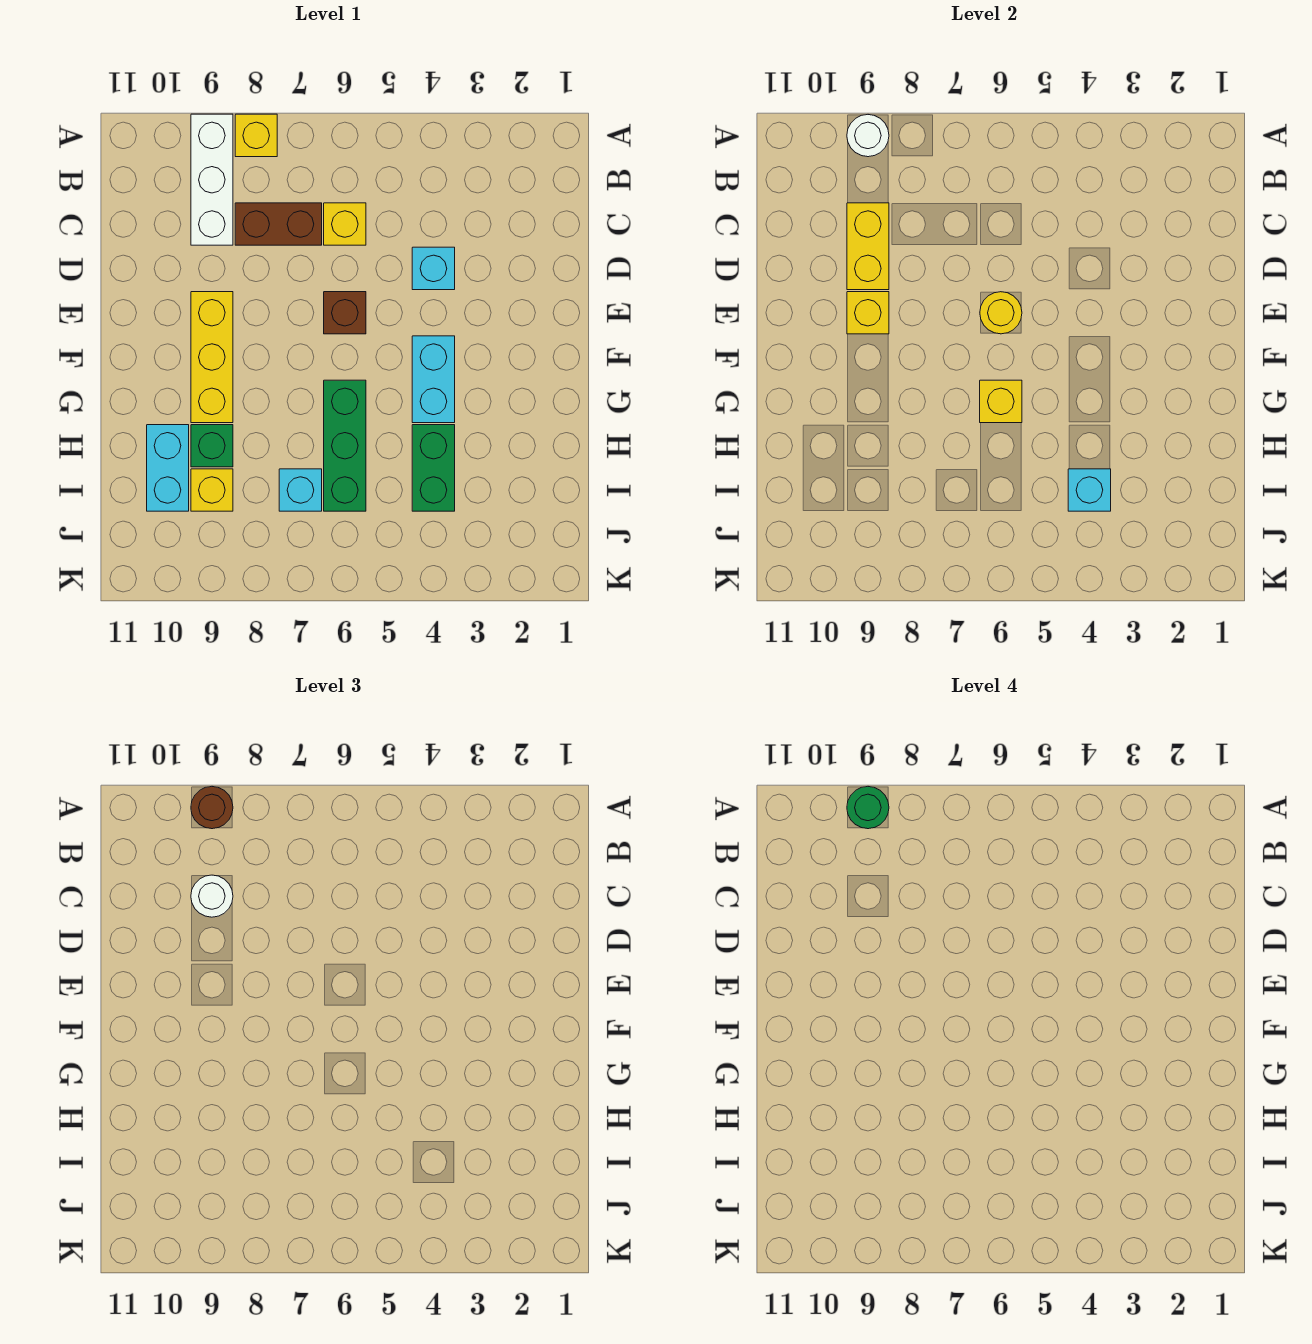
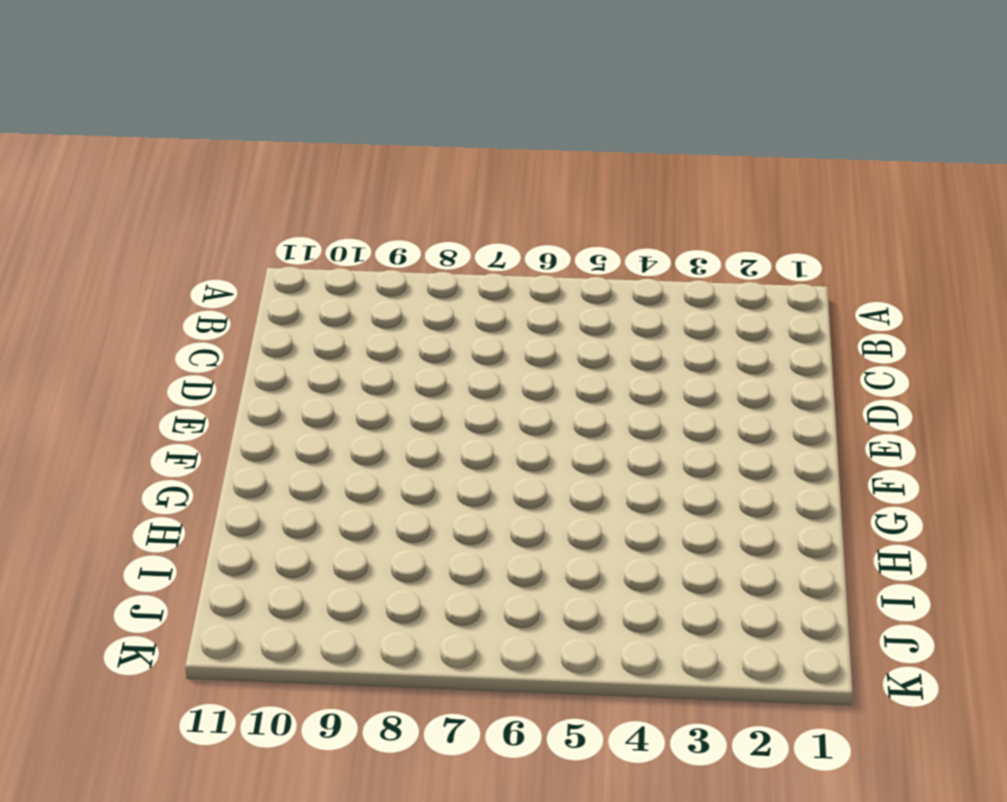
none -> yellow 1x1 brick [235,114,277,157]
none -> white 1x3 brick [191,114,233,245]
none -> yellow 1x1 brick [324,203,366,245]

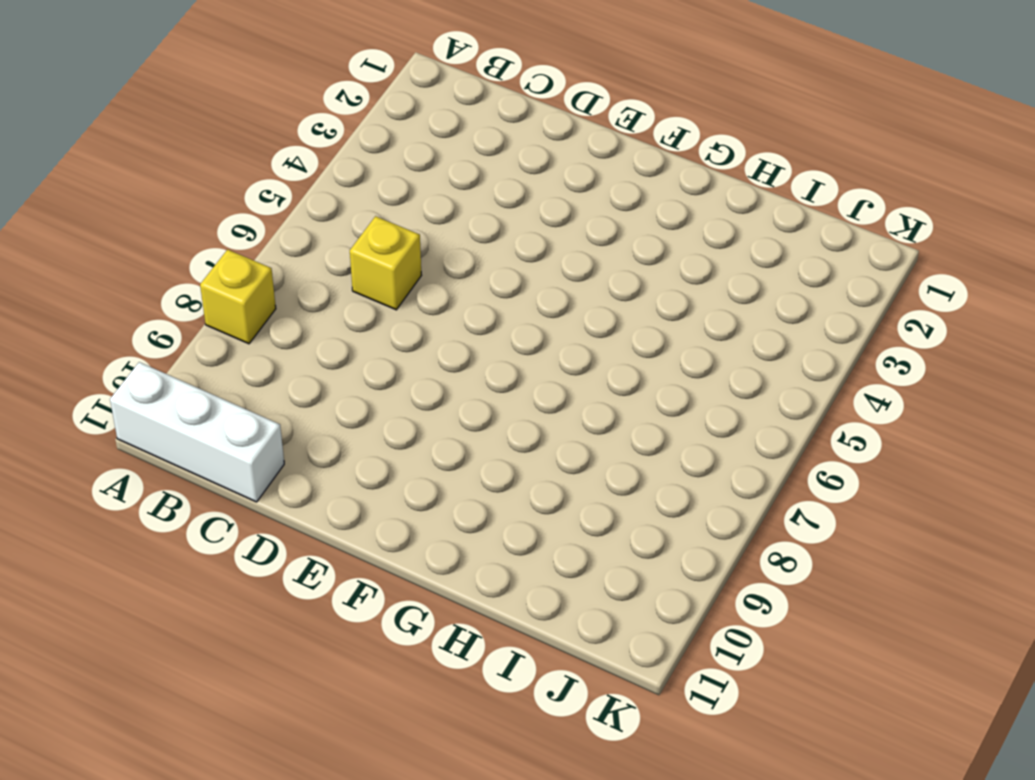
white 1x3 brick [110,362,284,502] -> white 1x3 brick moved to [191,114,233,245]
none -> brown 1x2 brick [235,203,322,245]
none -> cyan 1x1 brick [412,247,455,290]
none -> brown 1x1 brick [324,292,366,334]

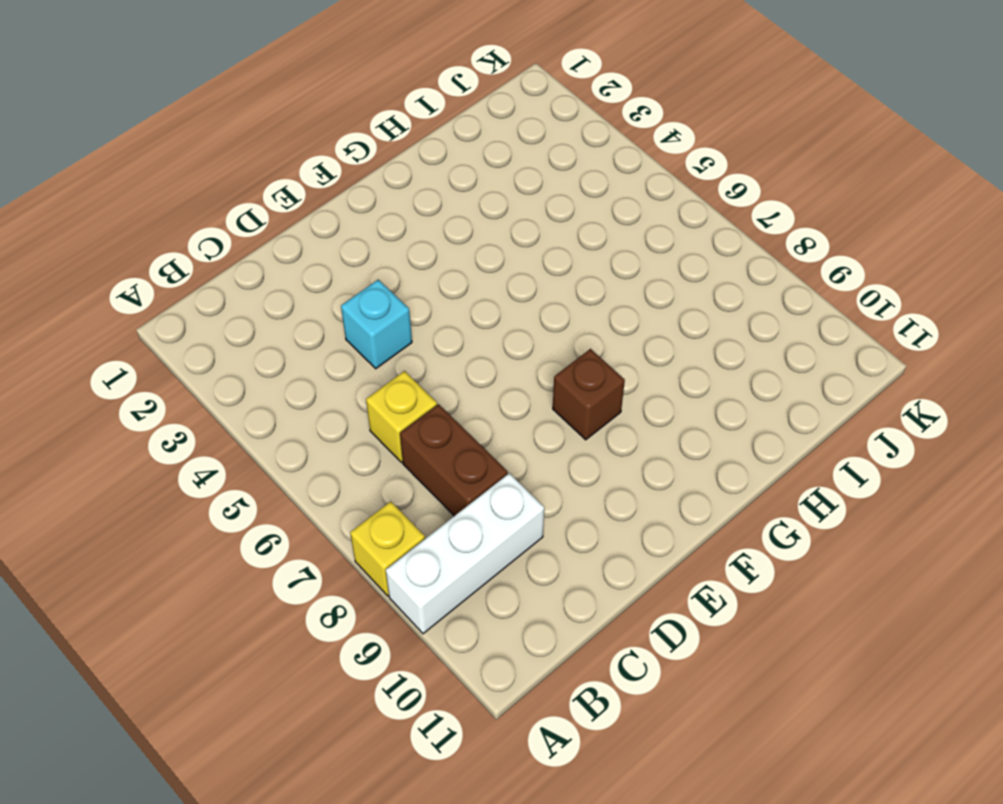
brown 1x1 brick [553,349,625,440] -> brown 1x1 brick moved to [324,292,366,334]
none -> yellow 1x3 brick [191,292,233,423]
none -> cyan 1x2 brick [412,336,455,423]
none -> green 1x3 brick [324,380,366,511]

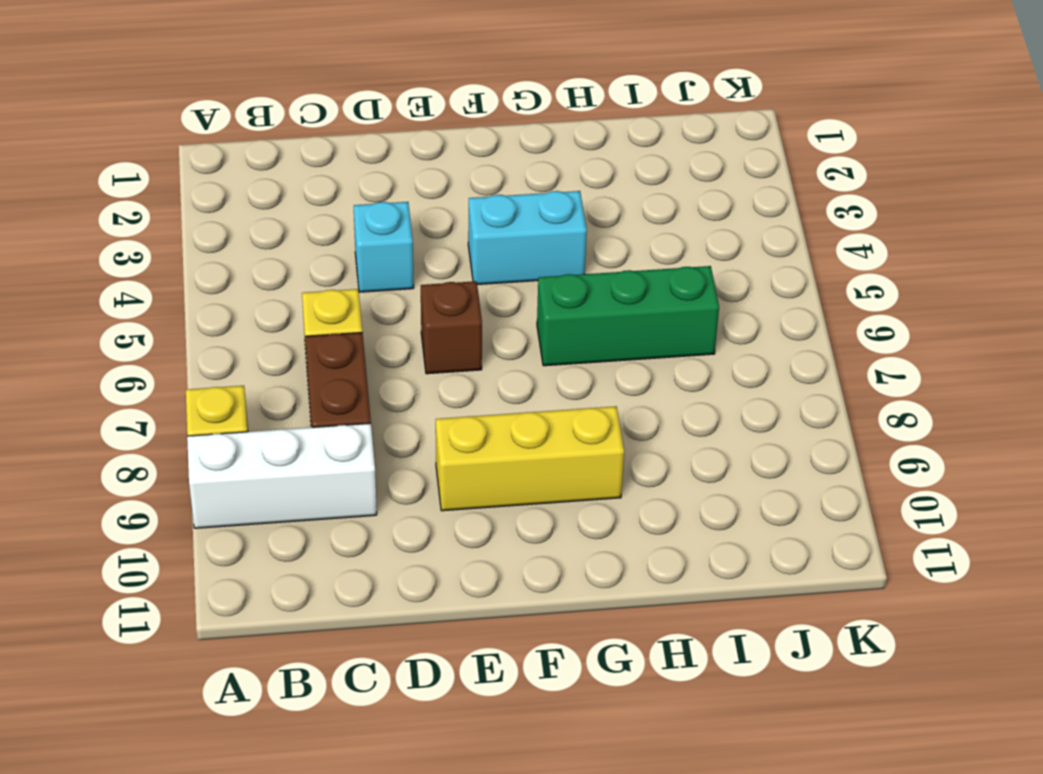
none -> green 1x2 brick [412,425,455,511]
none -> green 1x1 brick [191,425,233,467]
none -> cyan 1x2 brick [147,425,189,511]

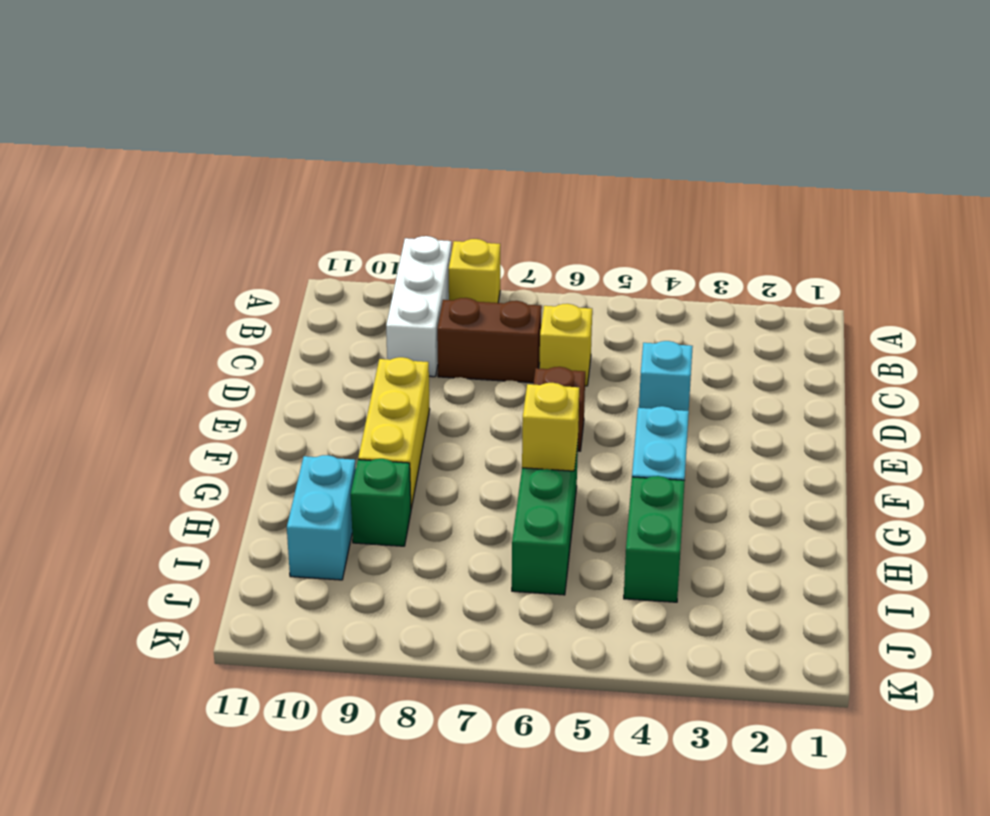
none -> cyan 1x1 brick [279,469,322,511]
none -> yellow 1x1 brick [191,469,233,511]
none -> white 1x1 round brick [847,115,889,157]

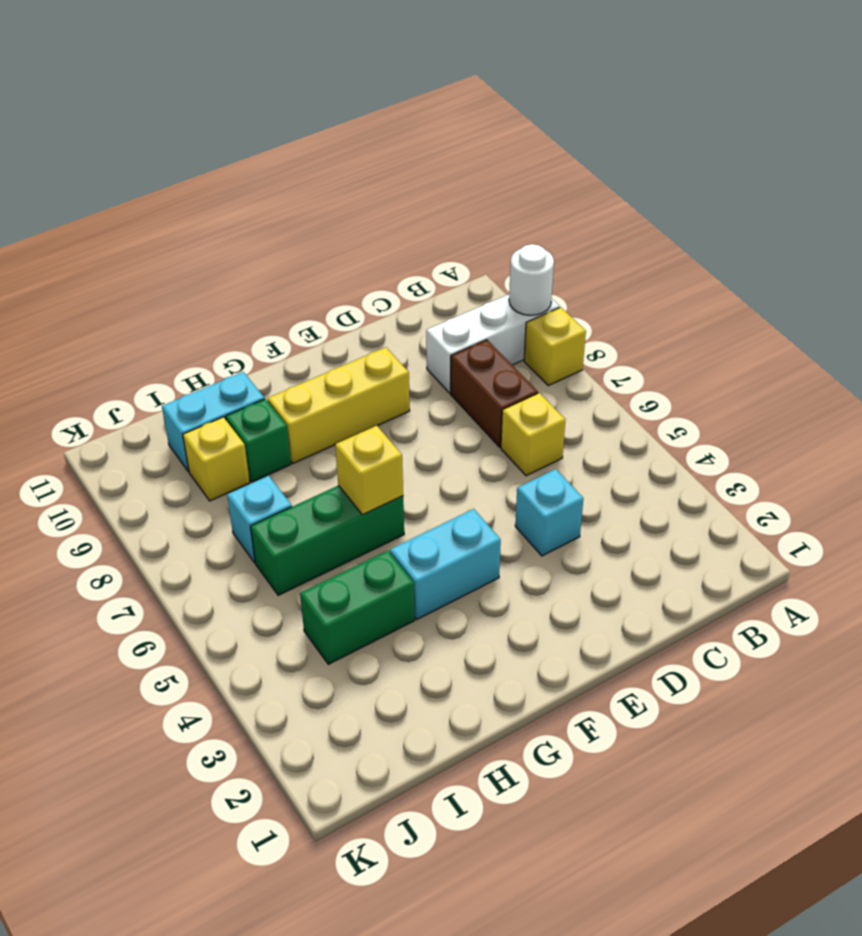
none -> brown 1x1 brick [324,292,366,334]
none -> yellow 1x2 brick [847,203,889,290]
none -> yellow 1x1 round brick [980,292,1022,334]

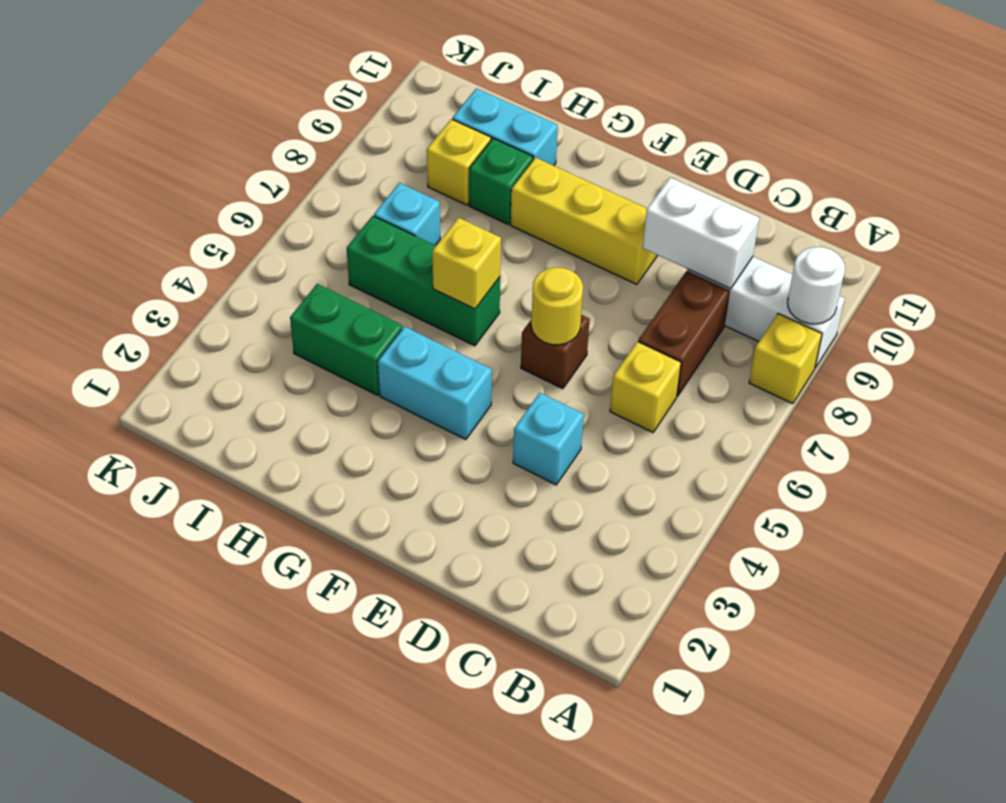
white 1x2 brick [643,178,759,289] -> yellow 1x2 brick [847,203,889,290]
none -> yellow 1x1 brick [847,292,889,334]
none -> cyan 1x1 brick [1068,469,1111,511]
none -> brown 1x1 round brick [191,787,233,829]

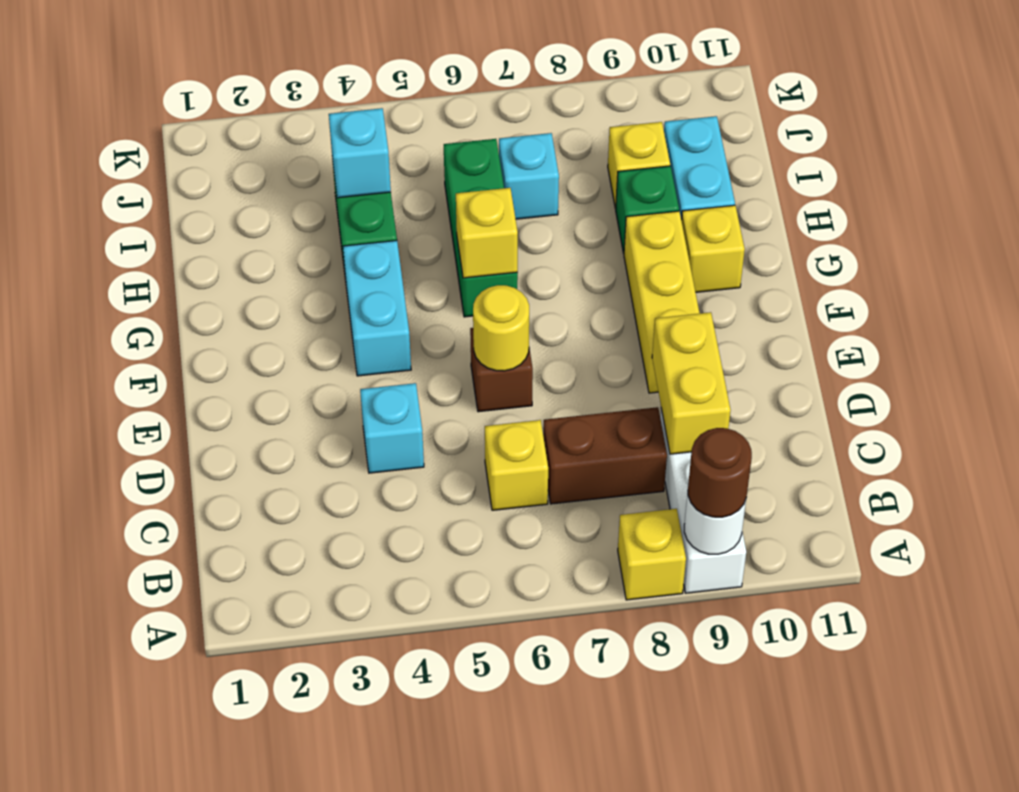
yellow 1x1 brick [681,205,745,292] -> yellow 1x1 brick moved to [847,292,889,334]
none -> white 1x1 round brick [191,875,233,917]
none -> green 1x1 round brick [847,787,889,829]

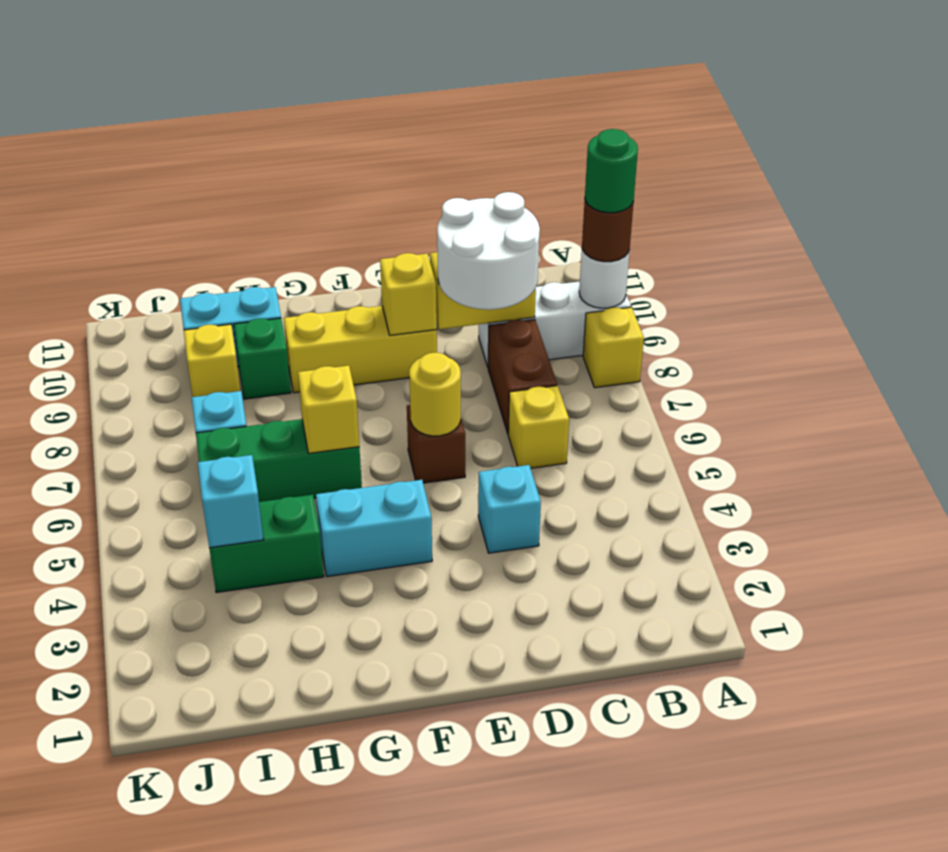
white 2x2 round brick [437,192,540,310] -> white 1x1 round brick [191,875,233,917]

